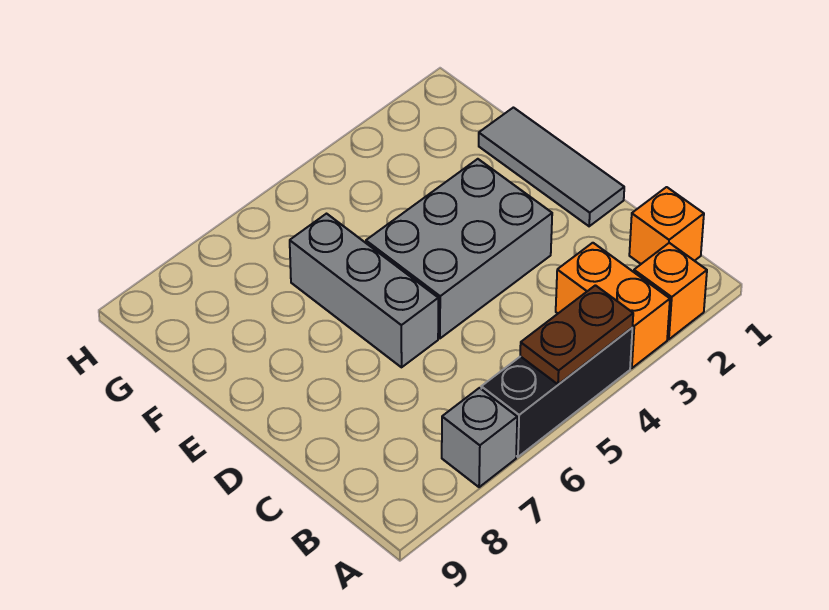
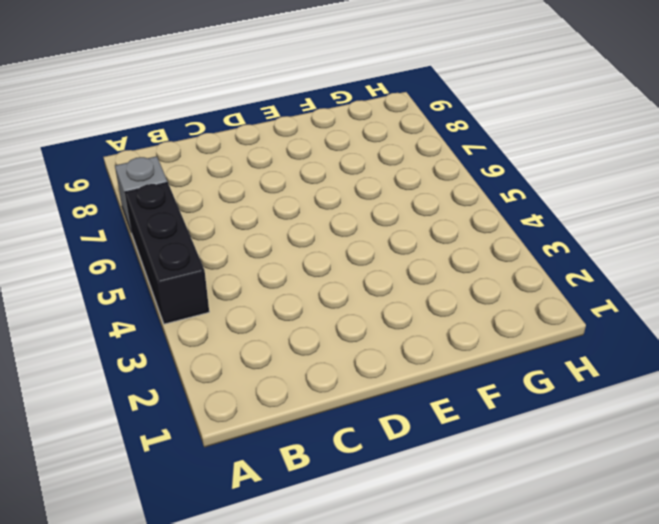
none -> orange 1x1 brick [634,243,707,339]
none -> orange 1x2 brick [556,243,670,368]

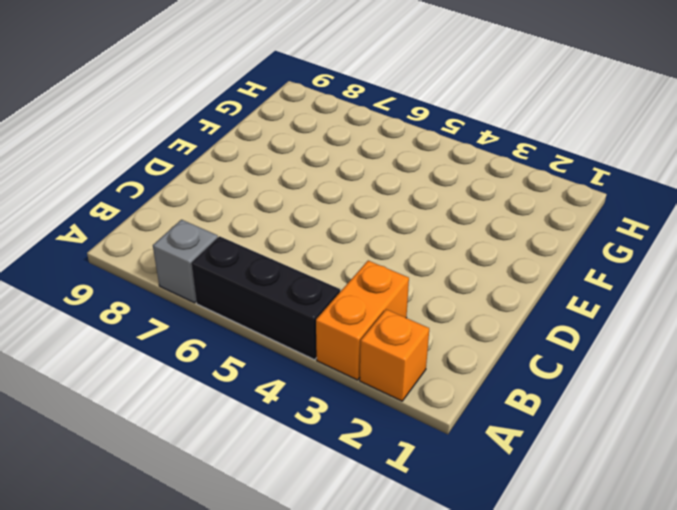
none -> orange 1x1 brick [629,187,704,264]
none -> grey 1x3 tile [479,108,624,226]

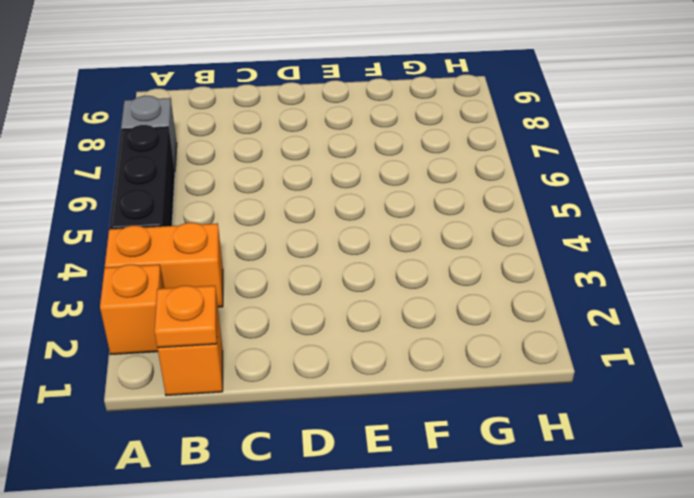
orange 1x1 plate [154,286,217,348] -> none
none -> grey 1x3 tile [479,108,624,226]
none -> grey 2x3 brick [366,159,552,338]

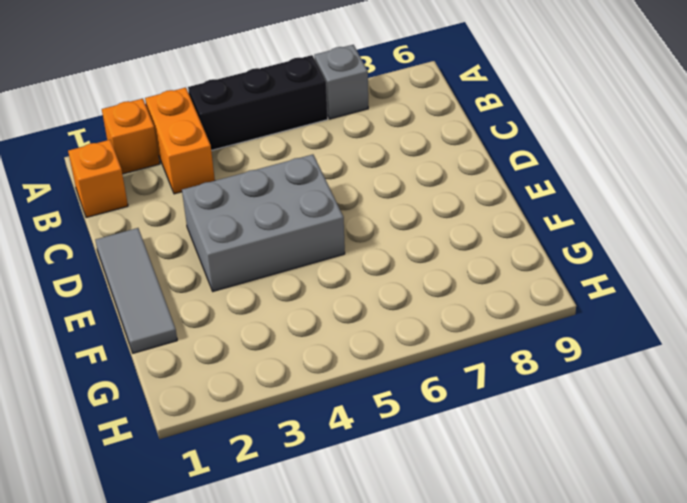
none -> grey 1x3 brick [290,214,438,367]
none -> brown 1x2 plate [520,285,633,384]

